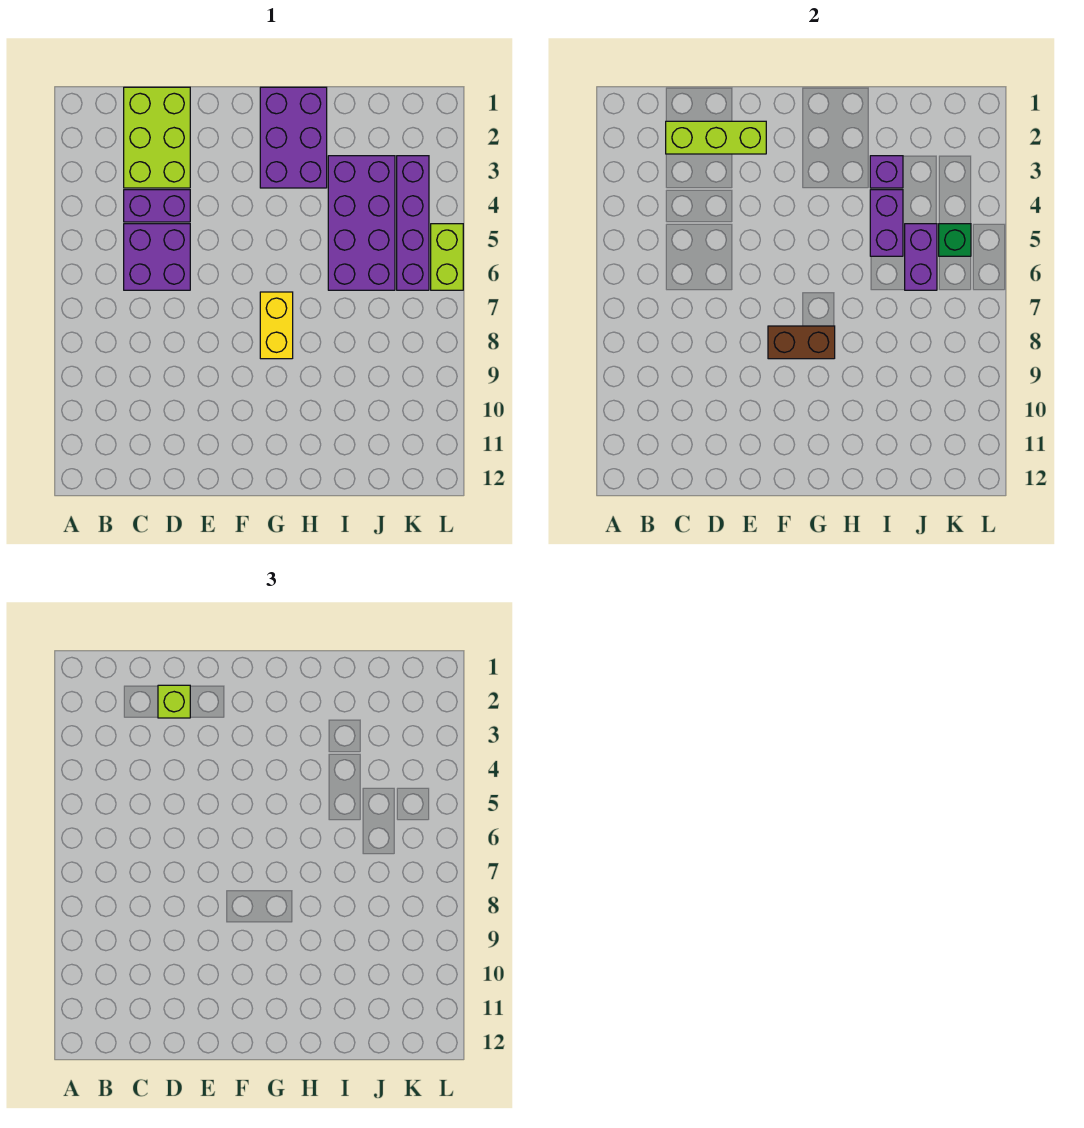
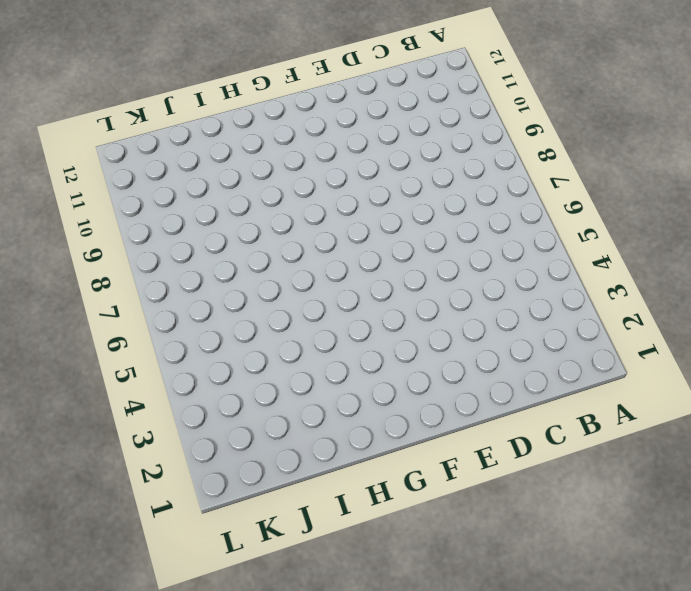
none -> lime 2x3 brick [124,87,190,188]
none -> purple 1x2 brick [124,190,190,222]
none -> purple 2x2 brick [124,224,190,290]

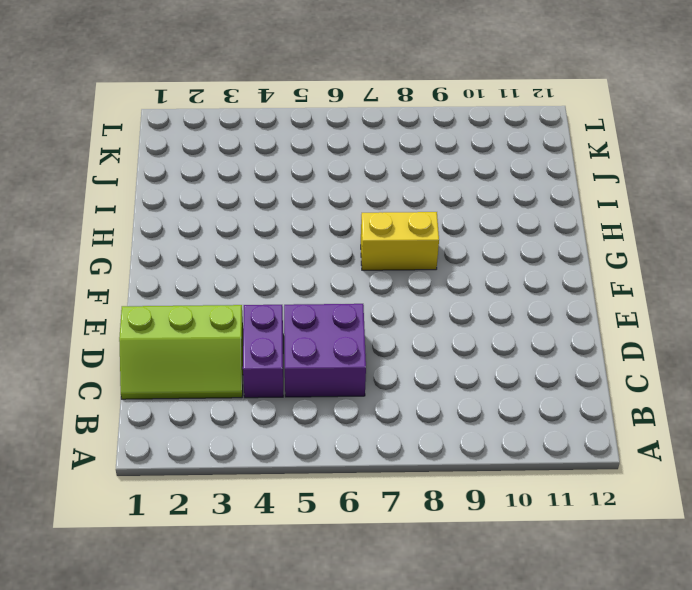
lime 2x3 slope [119,305,243,399] -> lime 2x3 brick [124,87,190,188]
none -> purple 2x3 brick [260,87,327,188]
none -> purple 2x4 brick [328,156,395,290]
none -> purple 1x4 brick [397,156,429,290]

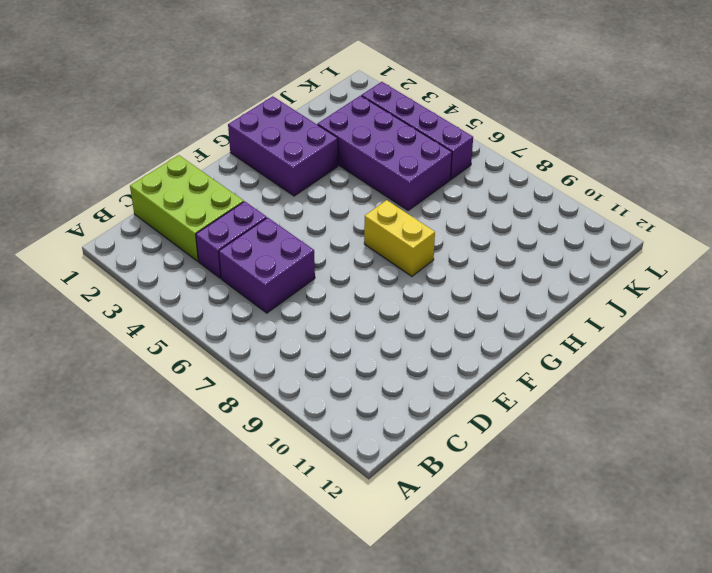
none -> lime 1x2 brick [431,224,463,290]
none -> lime 1x3 brick [666,121,766,154]
none -> brown 1x2 brick [768,326,835,359]

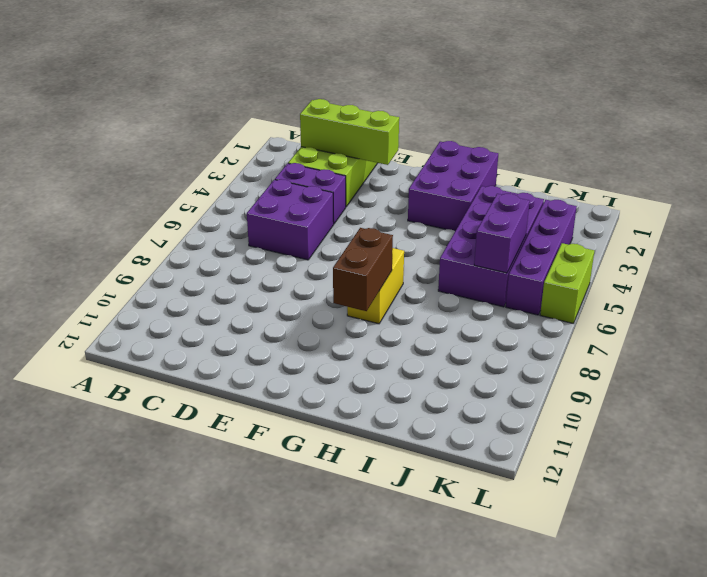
brown 1x2 brick [333,228,393,311] -> brown 1x2 brick turned to [768,326,835,359]
none -> purple 1x1 brick [870,156,903,188]
none -> purple 1x2 brick [870,190,903,256]
none -> green 1x1 brick [939,224,971,256]

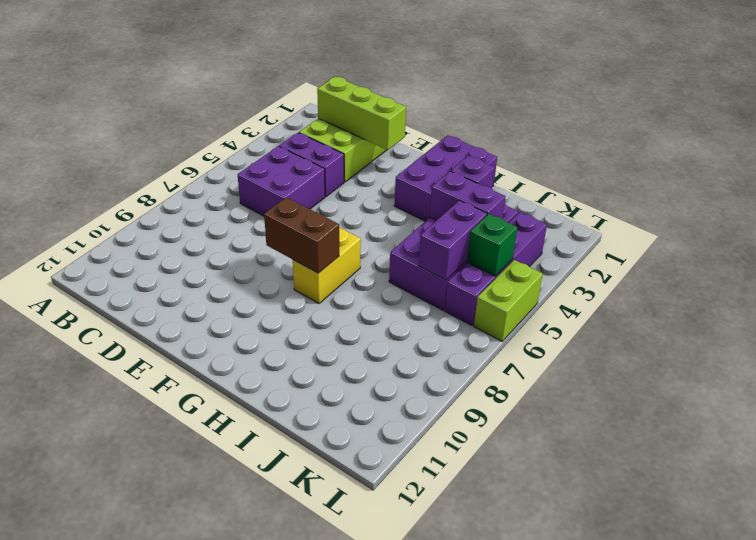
purple 1x2 brick [430,171,506,220] -> purple 1x2 brick turned to [870,190,903,256]
none -> lime 1x1 brick [158,685,190,718]

